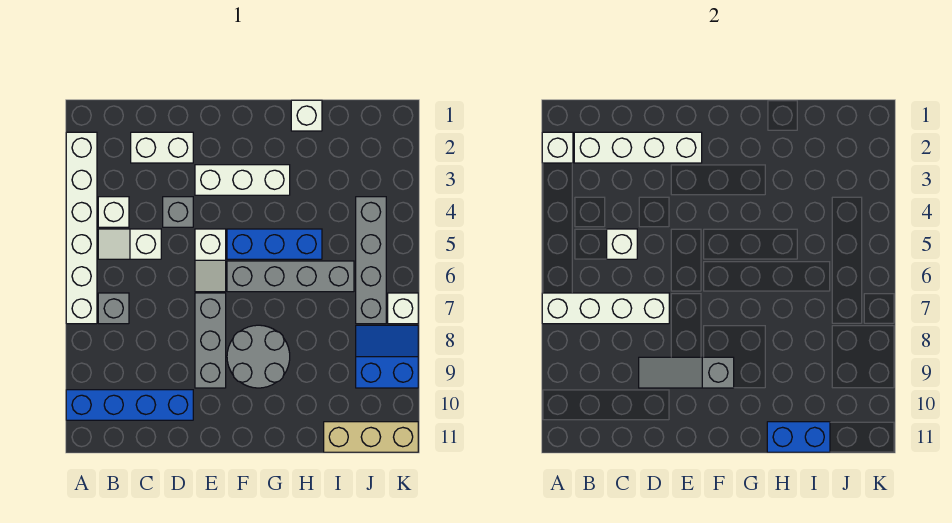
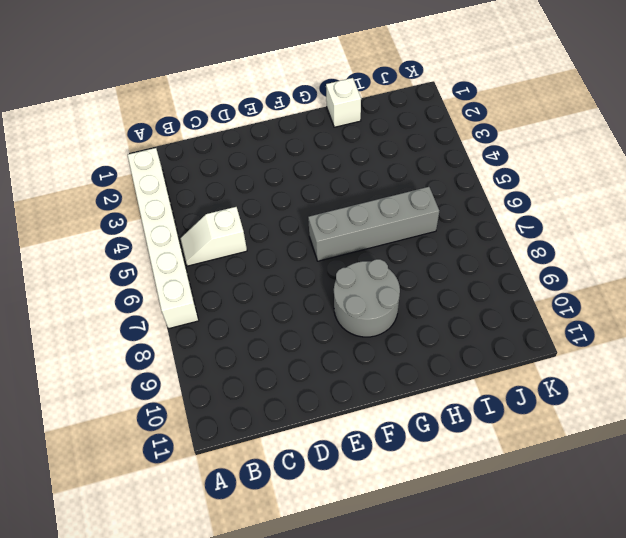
none -> blue 1x4 brick [66,390,193,420]
none -> white 1x1 brick [98,197,129,227]
none -> grey 1x1 brick [98,293,129,324]

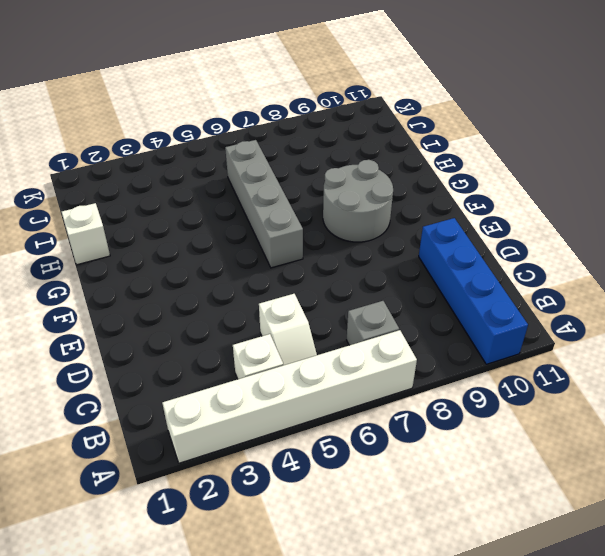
none -> white 1x2 brick [131,132,193,163]
none -> grey 1x1 brick [163,197,193,227]
none -> white 1x3 brick [195,165,290,195]

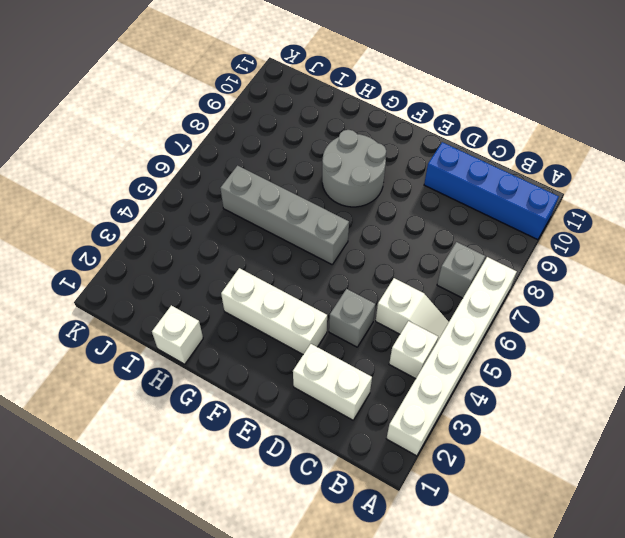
none -> white 1x2 slope [195,229,226,292]
none -> grey 1x3 brick [195,293,226,388]
none -> blue 1x3 brick [227,229,322,259]

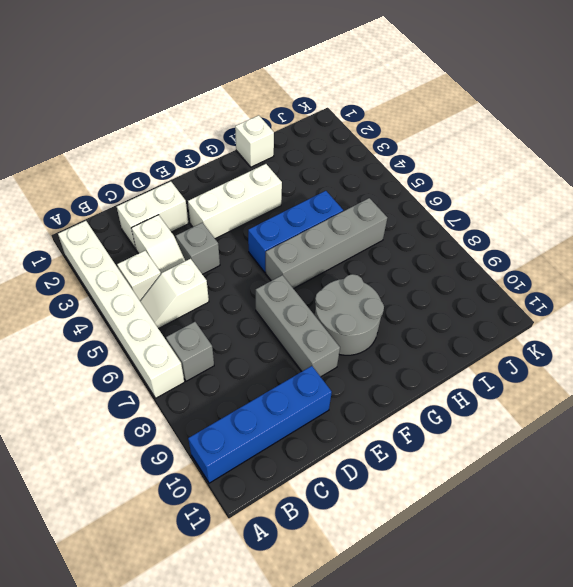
white 1x2 slope [132,215,185,274] -> white 1x2 slope moved to [195,229,226,292]
none -> tan 1x3 brick [324,422,418,452]
none -> grey 1x4 brick [356,197,386,324]
none -> blue 2x2 slope [356,325,418,388]

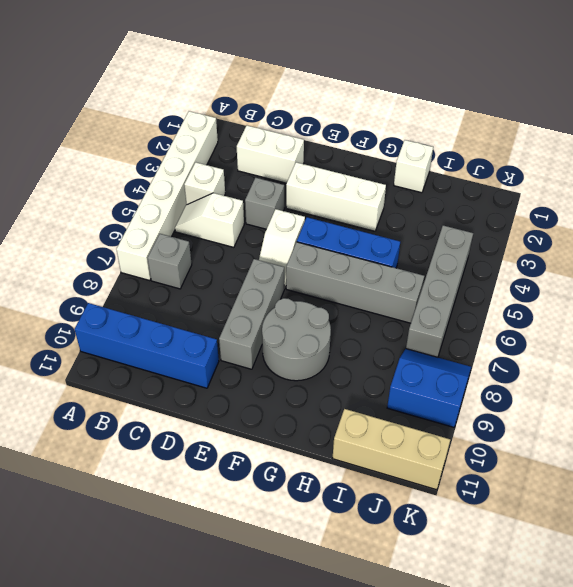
none -> white 1x1 brick [388,293,418,324]
none -> white 1x1 brick [542,132,573,163]
none -> white 1x4 brick [542,293,669,324]

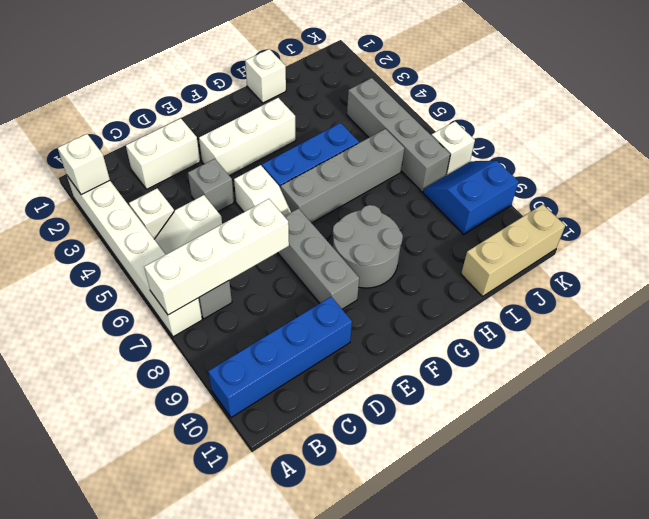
none -> white 1x4 brick [574,132,702,163]
none -> white 1x1 brick [607,229,637,259]
none -> grey 1x3 slope [639,357,734,388]

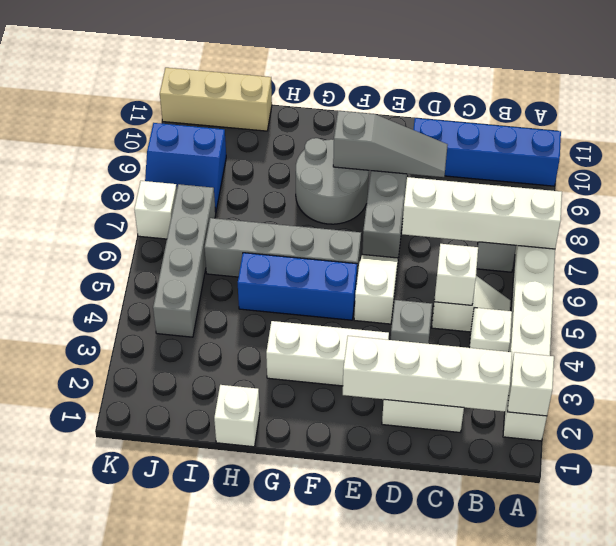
none -> blue 1x2 brick [767,422,830,452]

